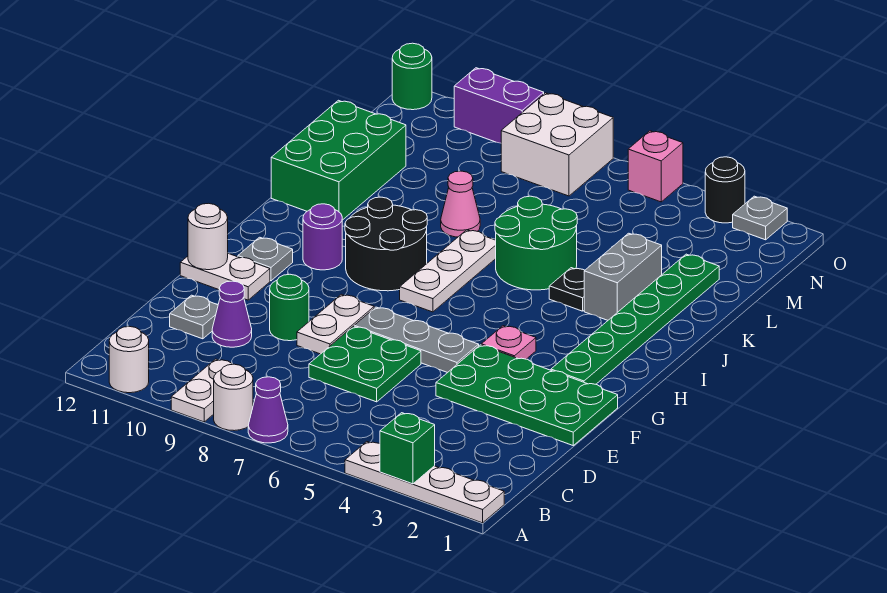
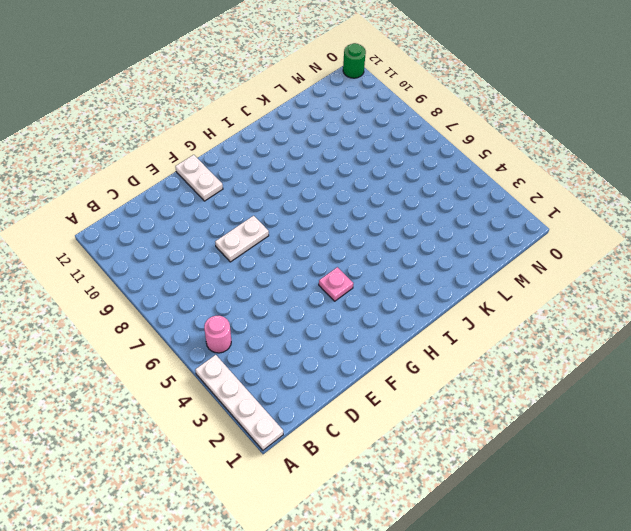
pink 1x1 round brick [204,316,231,353] -> none
none -> purple 1x1 cone [248,377,288,443]
none -> white 1x1 round brick [214,364,253,431]
none -> white 1x2 plate [171,359,232,422]
none -> white 1x1 round brick [109,326,149,393]

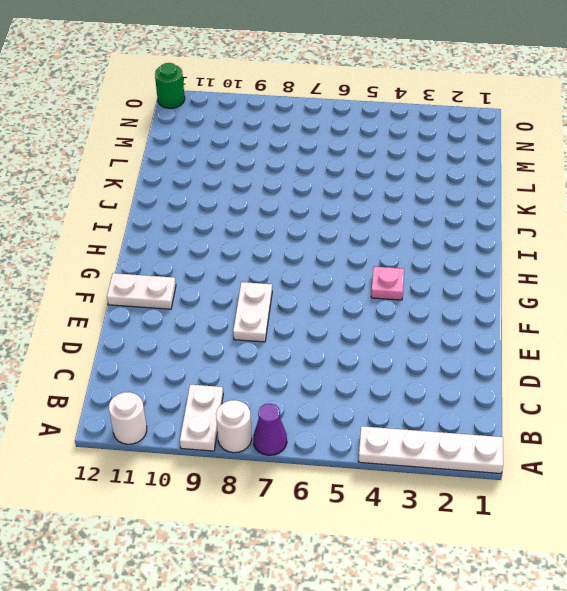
none -> green 2x2 plate [309,326,421,402]
none -> purple 1x1 cone [212,281,252,347]
none -> grey 1x1 plate [170,295,218,339]
none -> green 2x4 plate [436,345,618,445]

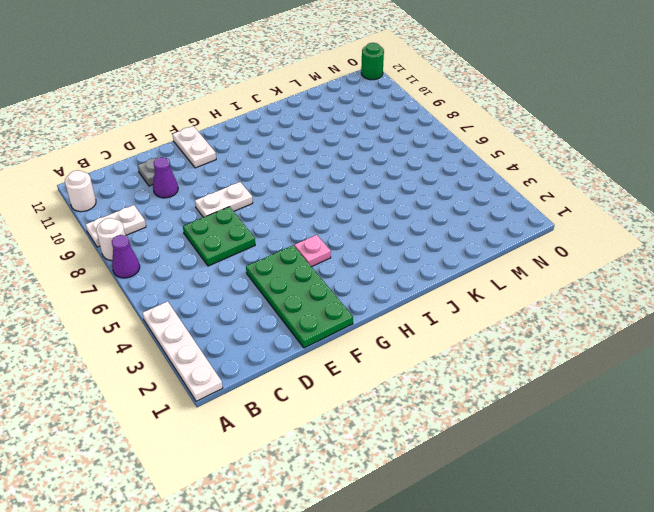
none -> green 1x1 round brick [270,274,309,341]
none -> grey 1x3 plate [354,307,479,373]
none -> green 1x6 plate [551,254,719,384]
none -> grey 1x1 plate [238,237,293,281]

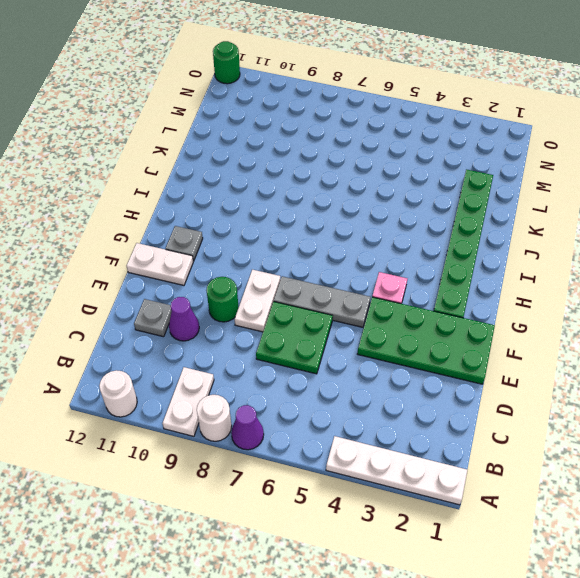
none -> white 1x3 plate [400,230,496,312]
none -> black 2x2 round brick [345,197,427,291]
none -> purple 1x1 round brick [303,204,342,270]
none -> grey 1x2 brick [584,233,662,320]

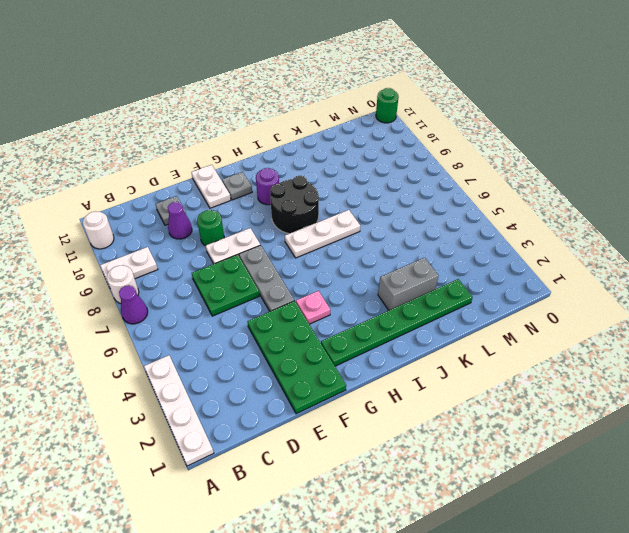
none -> black 1x1 plate [549,268,585,311]
none -> green 2x2 round brick [495,196,577,290]
none -> green 2x3 brick [271,100,406,220]
none -> pink 1x1 cone [441,171,480,237]

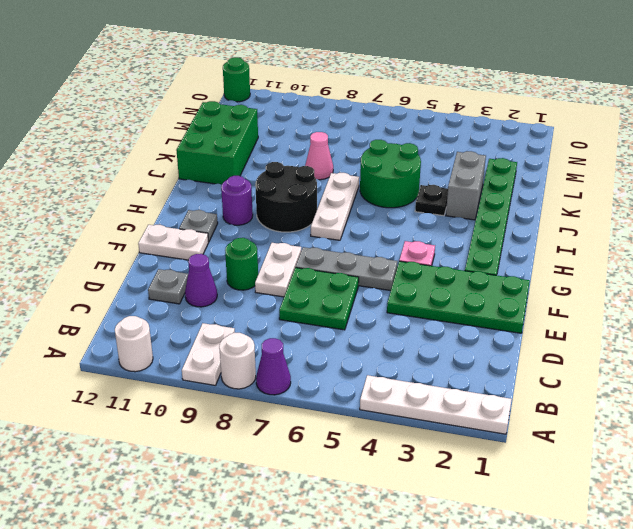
none -> white 2x2 brick [501,93,613,196]
none -> grey 1x1 plate [733,196,787,240]
none -> black 1x1 round brick [705,157,745,223]
none -> pink 1x1 brick [628,131,683,202]

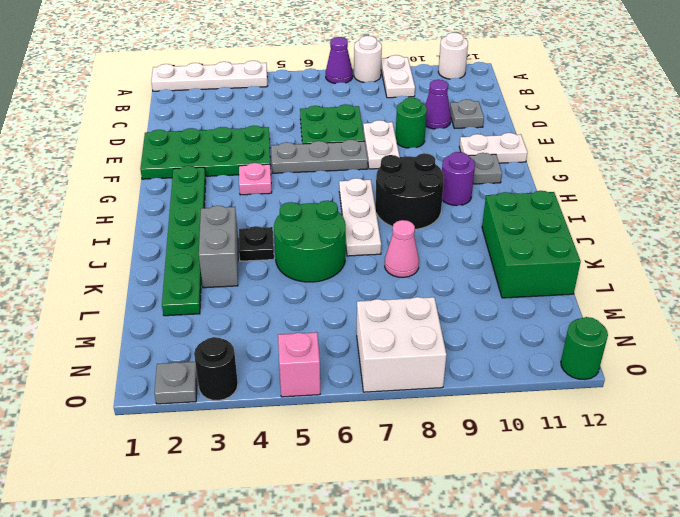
none -> purple 1x2 brick [454,68,544,143]
none -> green 1x1 brick [380,413,435,484]
none -> white 1x1 round brick [188,203,228,270]

